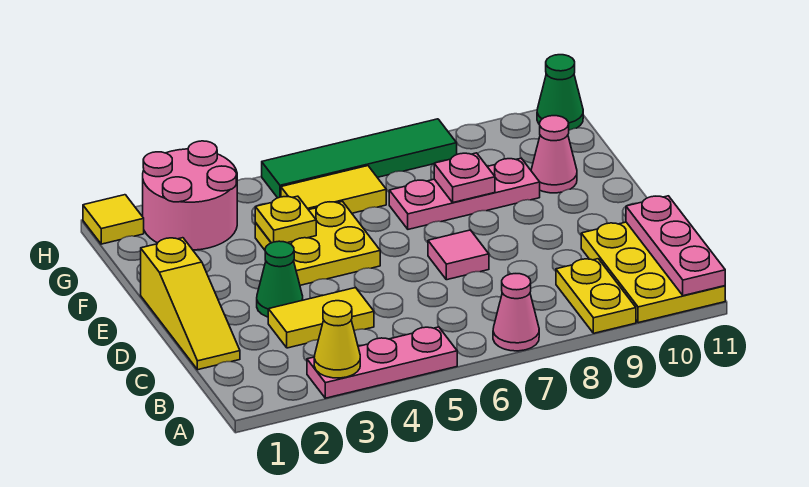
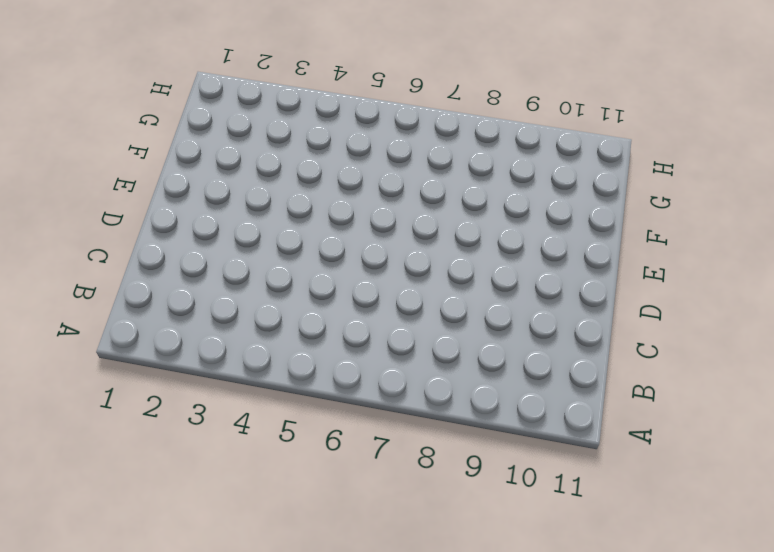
none -> pink 1x3 plate [307,327,457,398]
none -> pink 1x1 cone [493,274,539,351]
none -> yellow 1x2 plate [556,259,636,333]

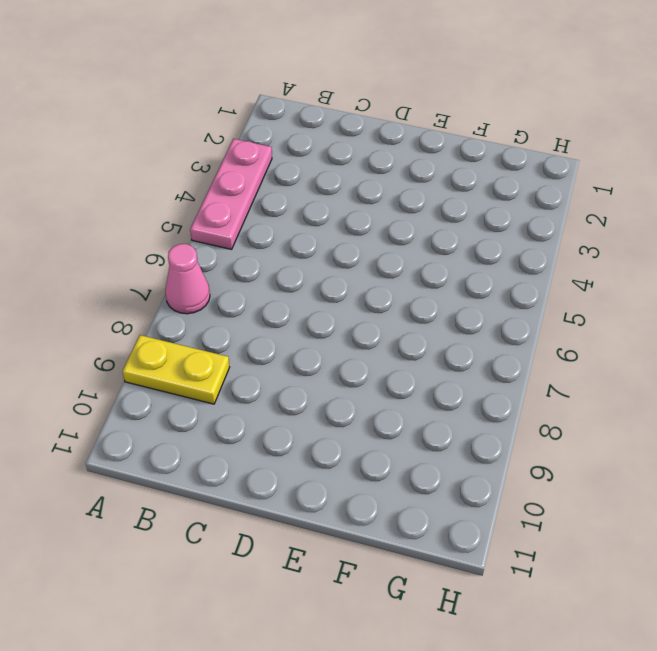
none -> yellow 2x3 plate [581,222,725,323]
none -> yellow 1x3 slope [141,238,240,370]
none -> yellow 1x2 tile [268,288,374,348]

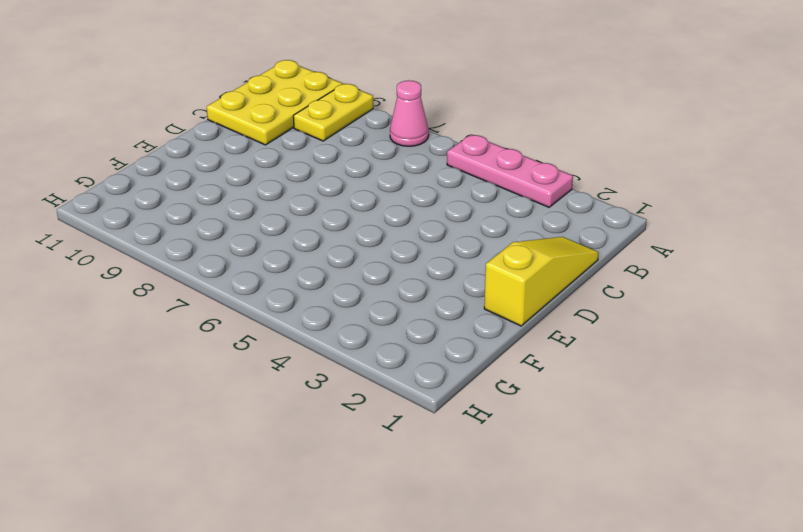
none -> yellow 1x2 tile [268,288,374,348]
none -> green 1x1 cone [257,241,303,317]
none -> pink 1x1 tile [428,230,489,280]

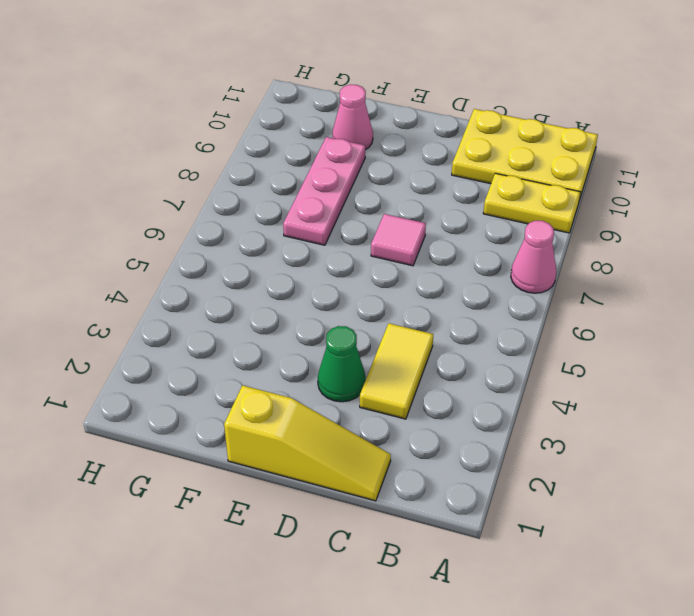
none -> pink 1x3 plate [307,327,457,398]
none -> yellow 2x2 plate [255,202,380,285]
none -> pink 2x2 round brick [143,141,237,250]

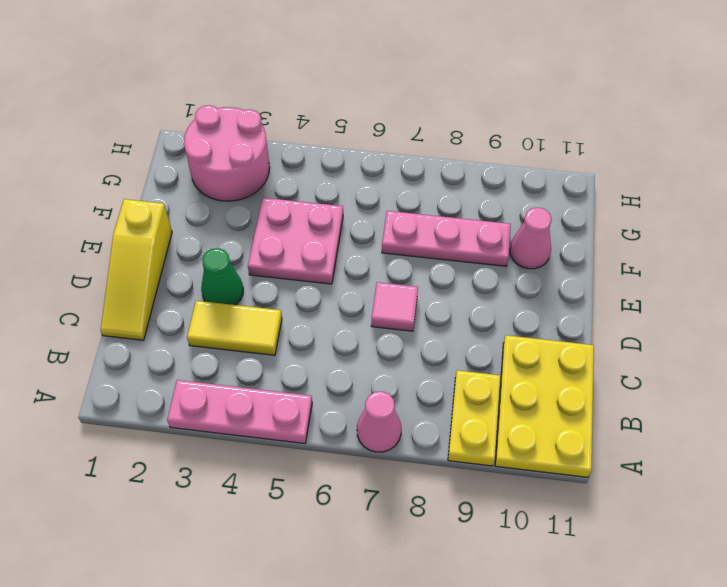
pink 2x2 plate [248,198,343,284] -> yellow 2x2 plate [255,202,380,285]
none -> yellow 1x2 tile [281,166,386,213]
none -> yellow 1x1 tile [83,195,144,244]
none -> green 1x4 tile [262,119,457,198]

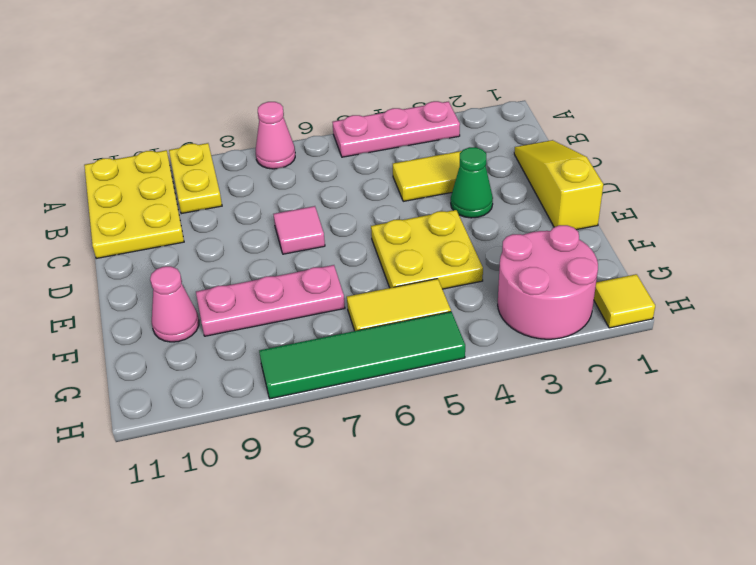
none -> green 1x1 cone [537,55,583,130]
none -> yellow 1x1 cone [314,301,360,378]
none -> pink 1x3 plate [626,196,725,296]

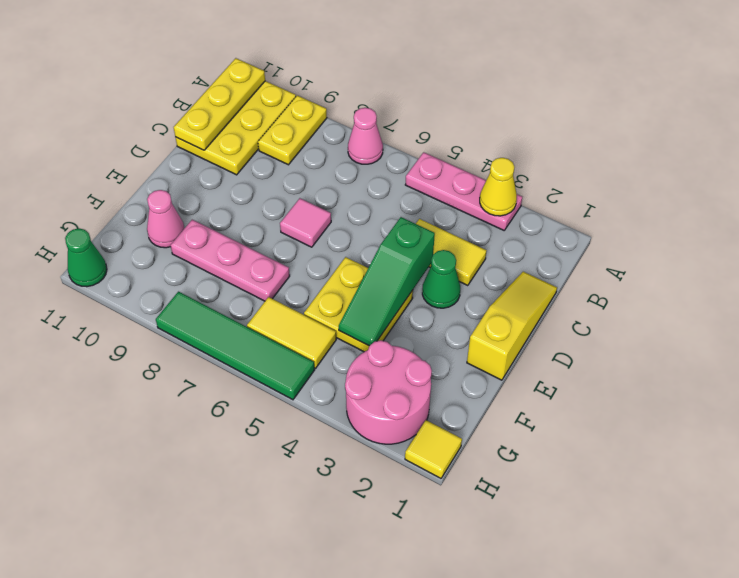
yellow 1x3 plate [174,58,265,150] -> pink 1x3 plate [626,196,725,296]
green 1x3 slope [339,217,435,346] -> yellow 1x1 plate [255,196,316,243]
none -> pink 1x1 plate [434,153,495,202]

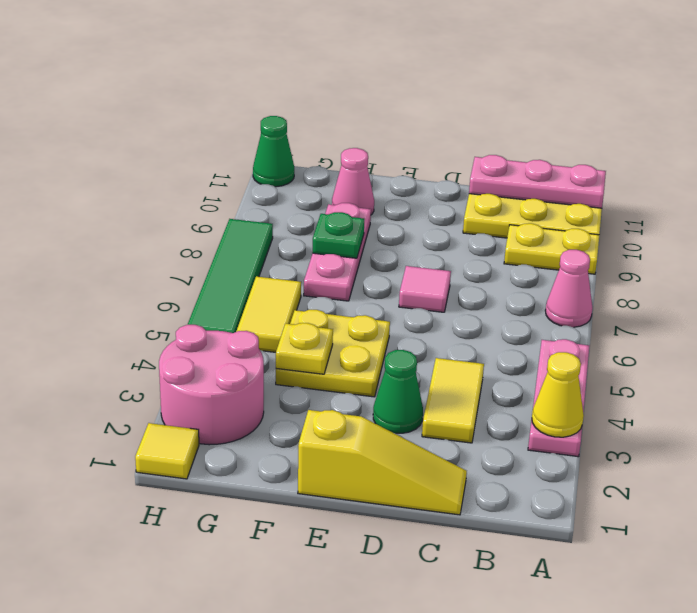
green 1x1 plate [312,212,364,258] -> pink 1x1 plate [434,153,495,202]

